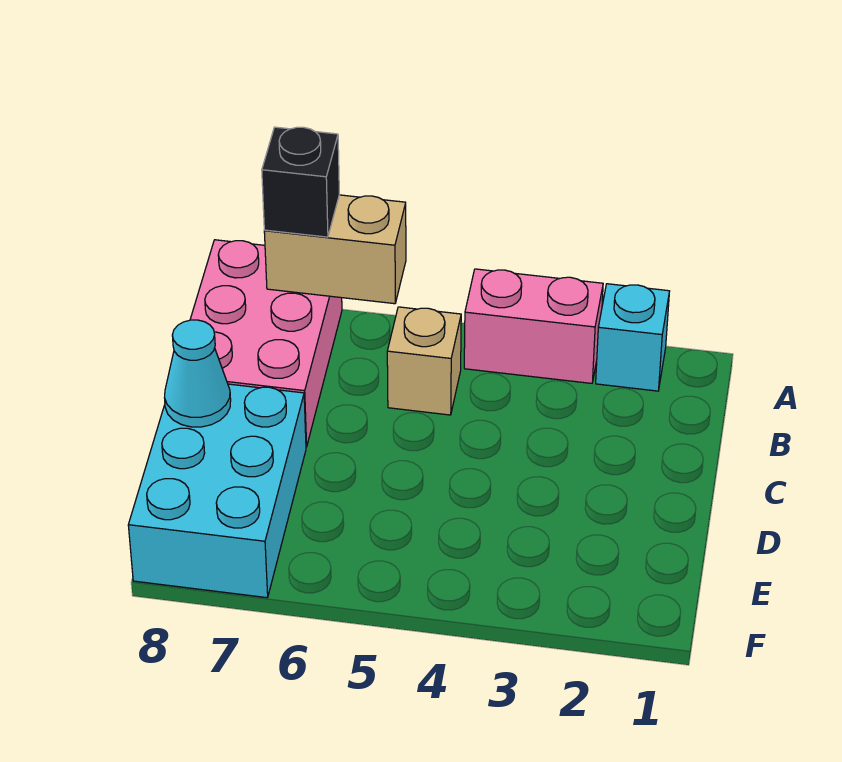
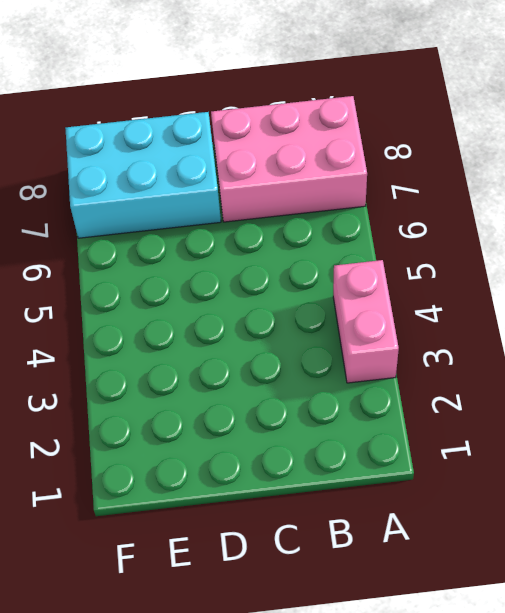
none -> cyan 1x1 brick [596,284,670,391]
none -> tan 1x1 brick [387,307,461,415]

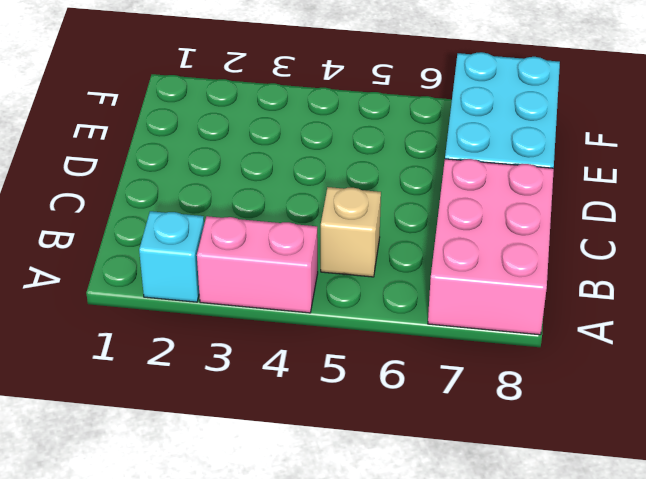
none -> tan 1x2 brick [264,195,406,304]
none -> cyan 1x1 cone [164,320,231,427]

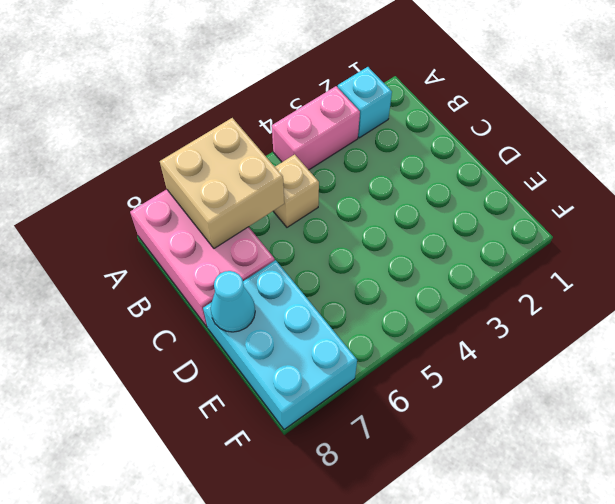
tan 2x2 brick [160,118,284,249] -> tan 1x2 brick [264,195,406,304]
none -> black 1x1 brick [262,127,339,237]

